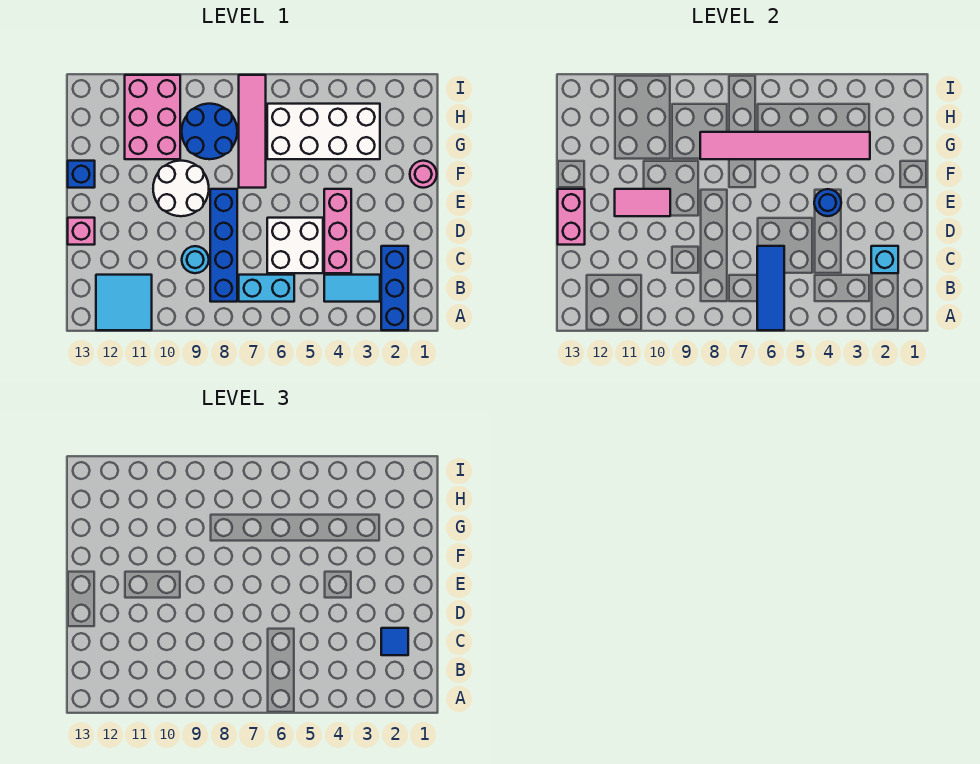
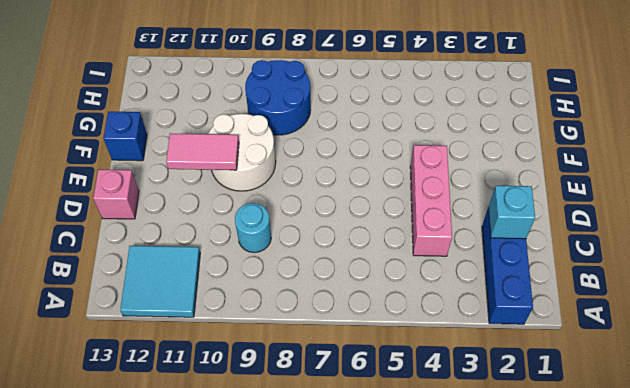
none -> cyan 1x2 tile [324,275,380,302]
none -> cyan 1x2 brick [239,275,294,302]
none -> blue 1x4 brick [210,189,237,302]

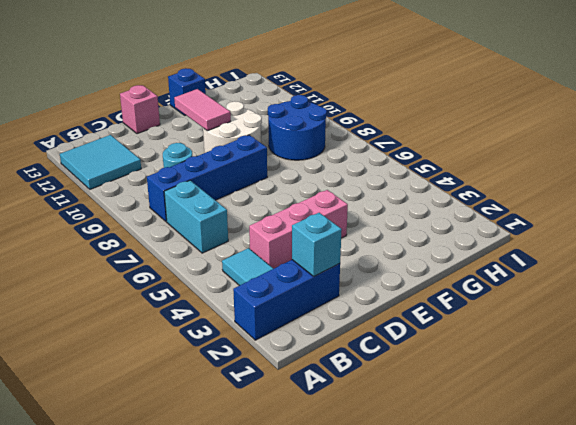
none -> white 2x2 brick [267,218,323,273]
none -> pink 1x1 round brick [410,161,437,188]
none -> pink 1x4 tile [239,75,266,188]

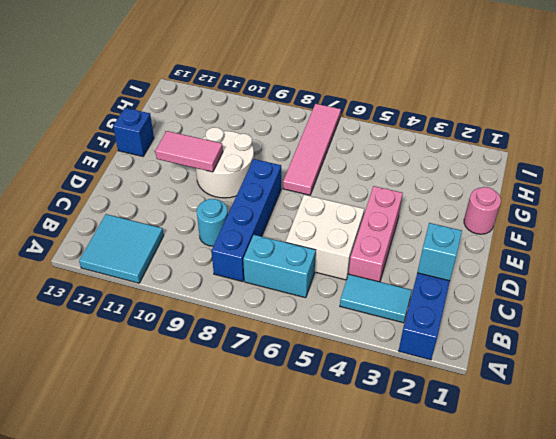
none -> pink 1x1 brick [68,218,95,245]
none -> white 2x4 brick [267,104,380,159]
none -> blue 2x2 round brick [182,104,237,159]

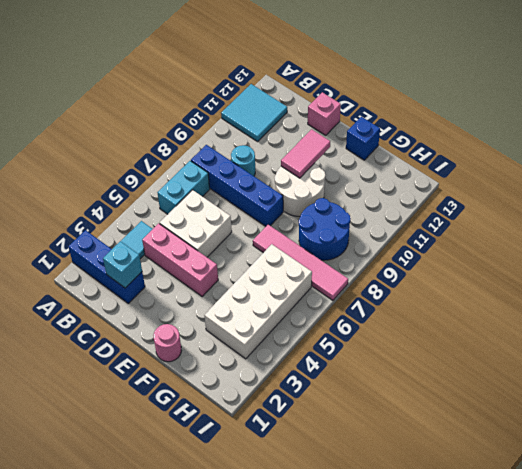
none -> pink 2x3 brick [125,75,180,159]
none -> blue 1x3 tile [757,246,784,330]
none -> pink 1x2 brick [558,189,585,245]

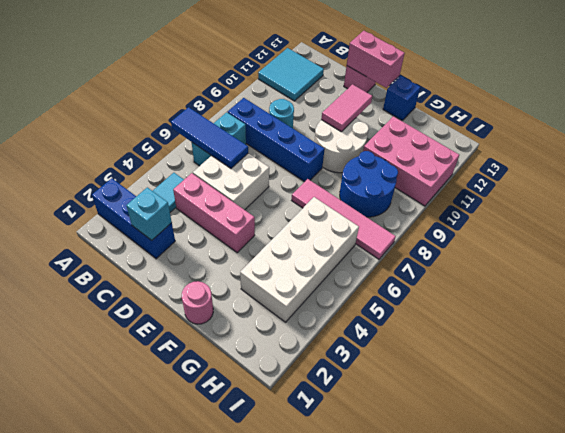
none -> blue 1x1 round brick [814,189,841,216]
none -> pink 1x6 tile [700,132,870,159]
none -> blue 1x1 tile [381,628,408,655]

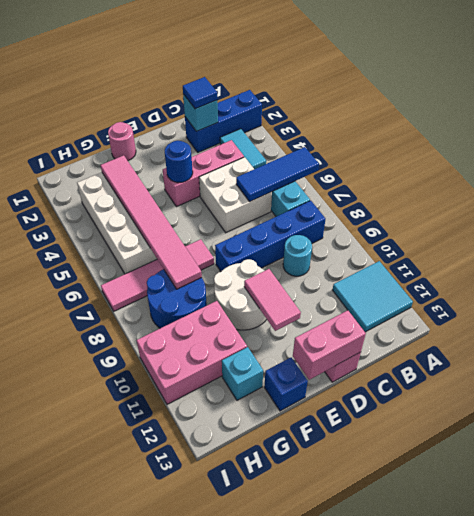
cyan 1x1 brick [222,347,263,400] -> none

